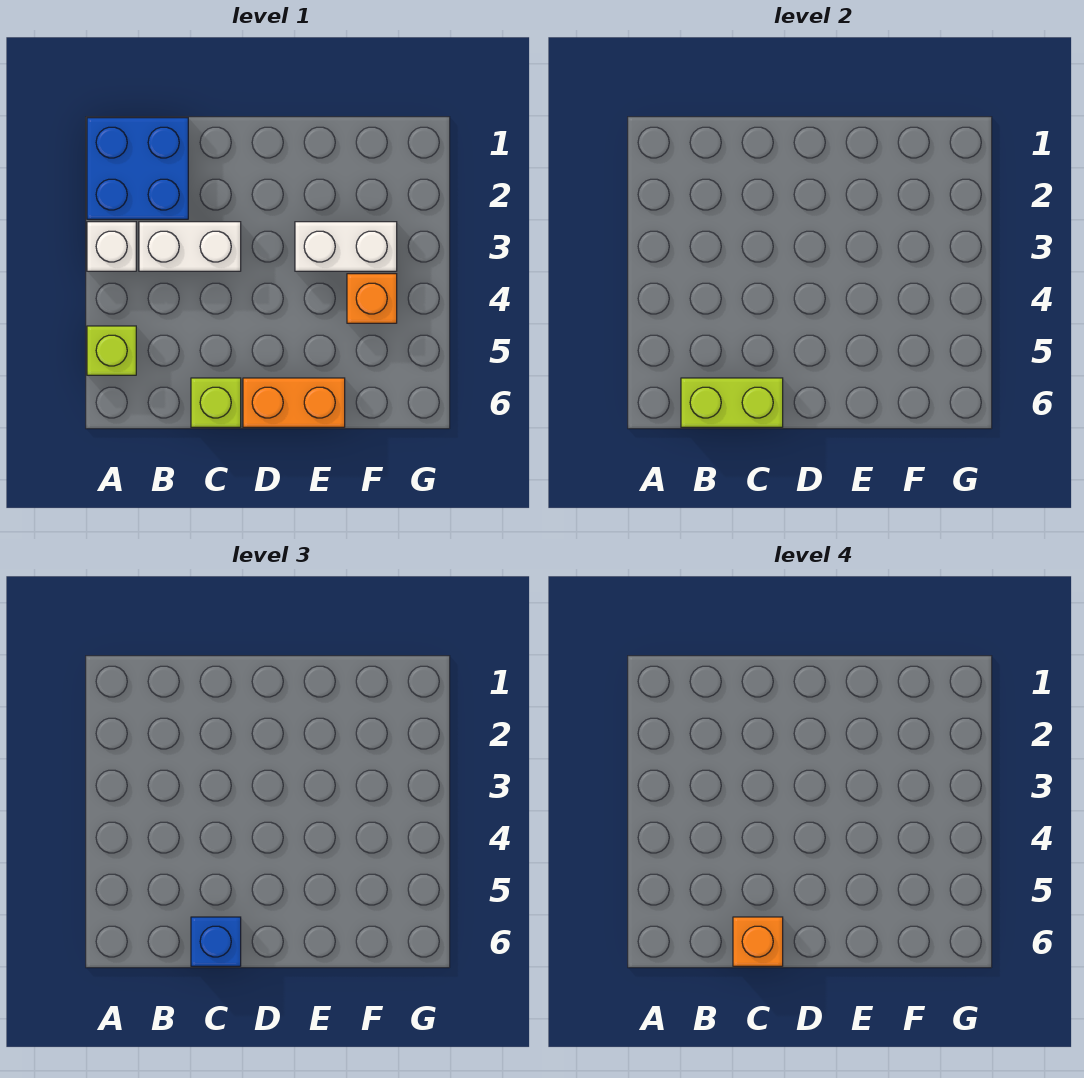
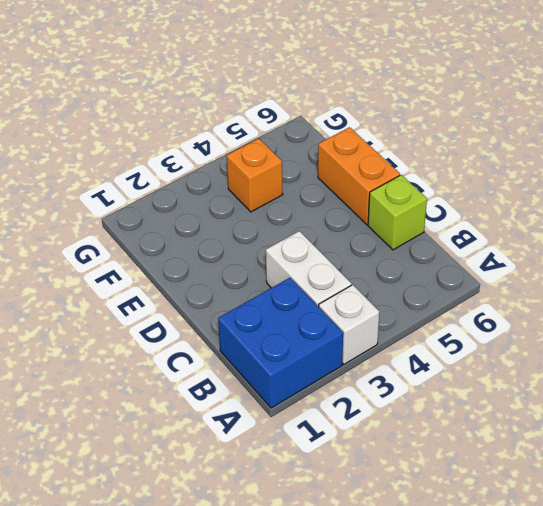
none -> lime 1x1 brick [87,326,136,375]
none -> white 1x2 brick [295,222,397,271]

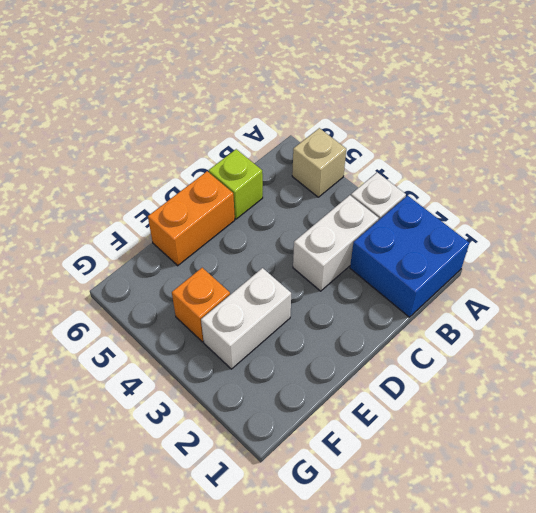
tan 1x1 brick [292,128,346,197] -> lime 1x1 brick [87,326,136,375]
none -> lime 1x2 brick [681,378,783,427]
none -> blue 1x1 brick [191,917,241,966]

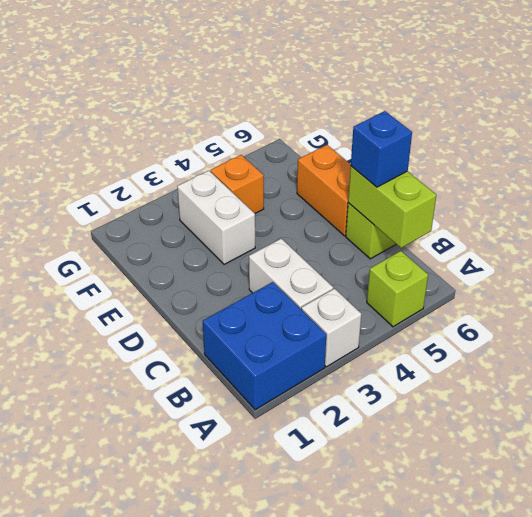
none -> orange 1x1 brick [733,917,783,966]

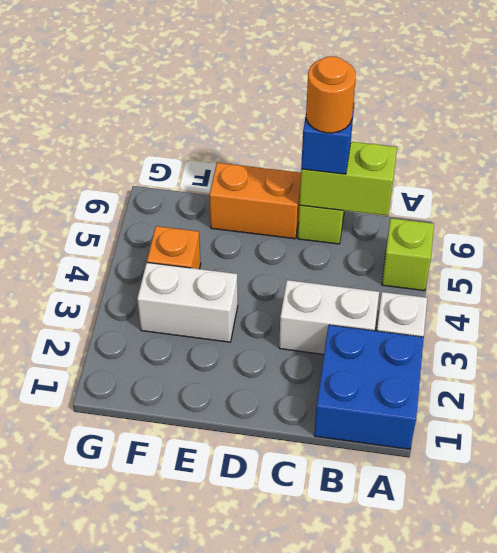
orange 1x1 round brick [306,56,356,133] -> orange 1x1 brick [733,917,783,966]

